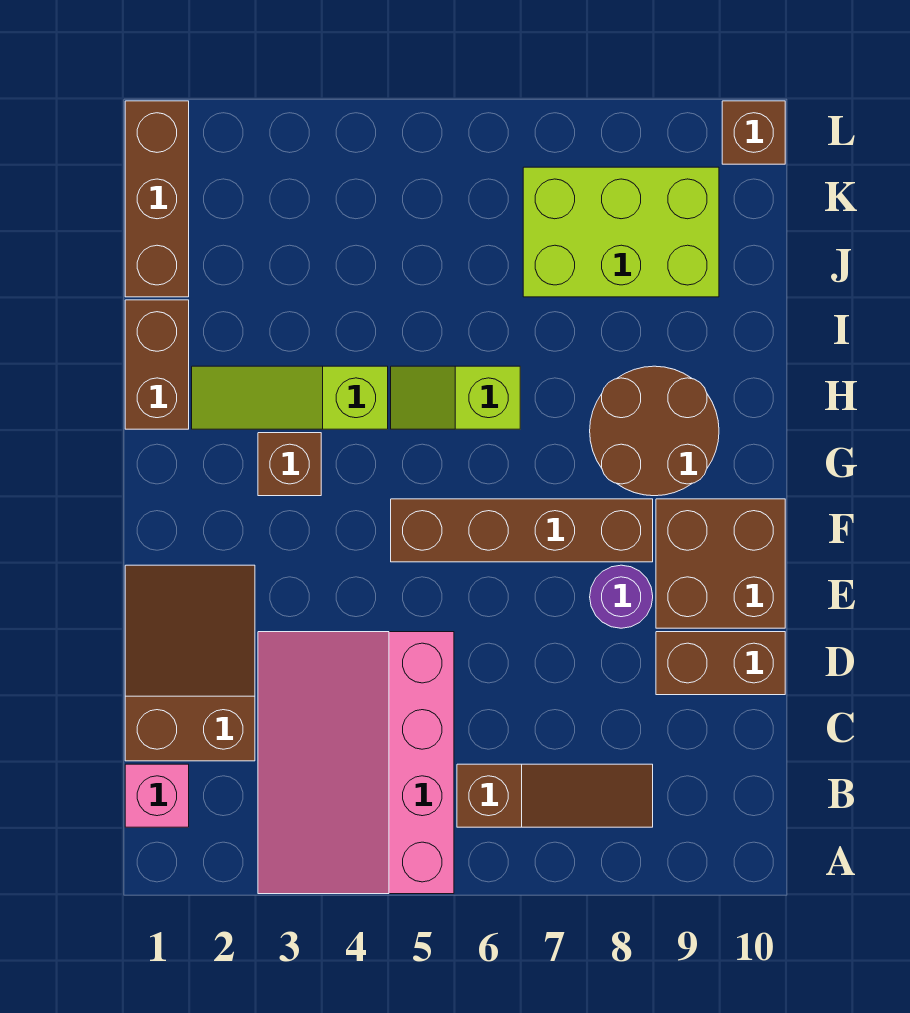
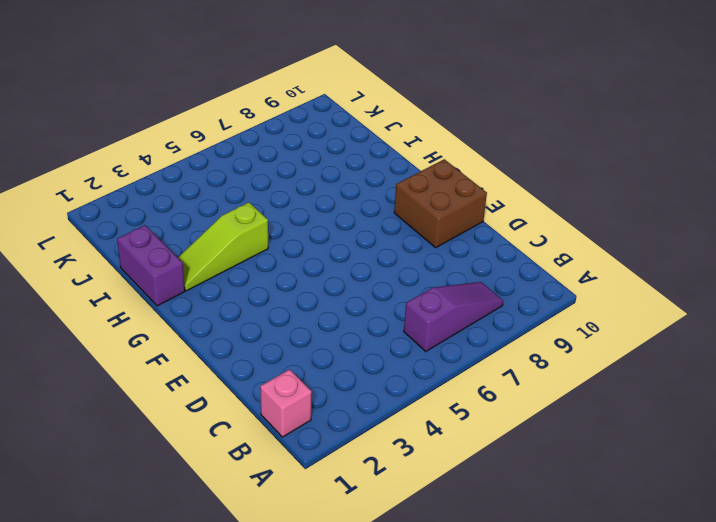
purple 1x3 slope [404,282,503,351] -> brown 1x3 slope [457,764,653,827]
purple 1x2 brick [117,225,185,306] -> brown 1x2 brick [125,300,189,429]
none -> pink 3x4 slope [258,632,454,894]
none -> brown 2x3 slope [125,565,255,761]
none -> brown 1x2 brick [656,632,785,695]

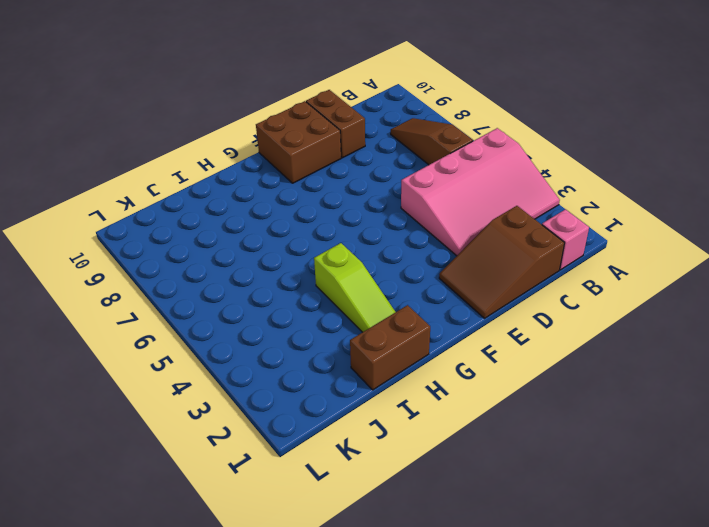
none -> purple 1x1 round brick [590,565,653,628]
none -> brown 1x4 brick [391,499,653,562]
none -> brown 1x1 brick [258,433,321,496]

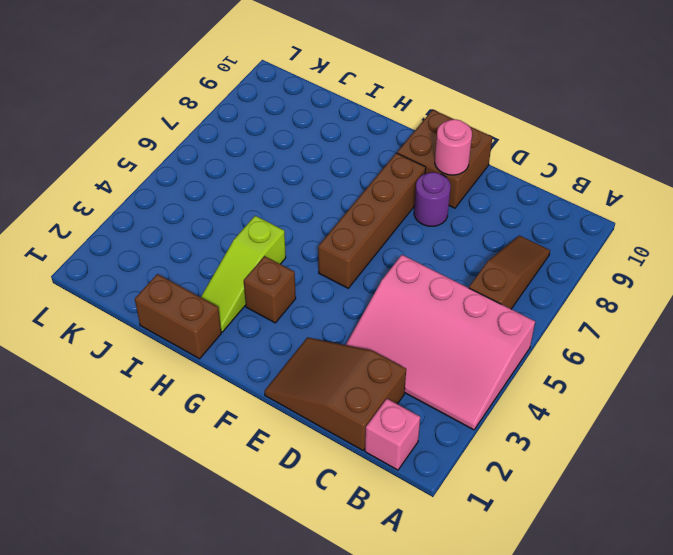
pink 1x1 round brick [435,119,472,175] -> none
none -> brown 1x2 brick [656,632,785,695]
none -> brown 2x2 round brick [590,366,719,496]
none -> lime 1x2 slope [391,366,520,429]

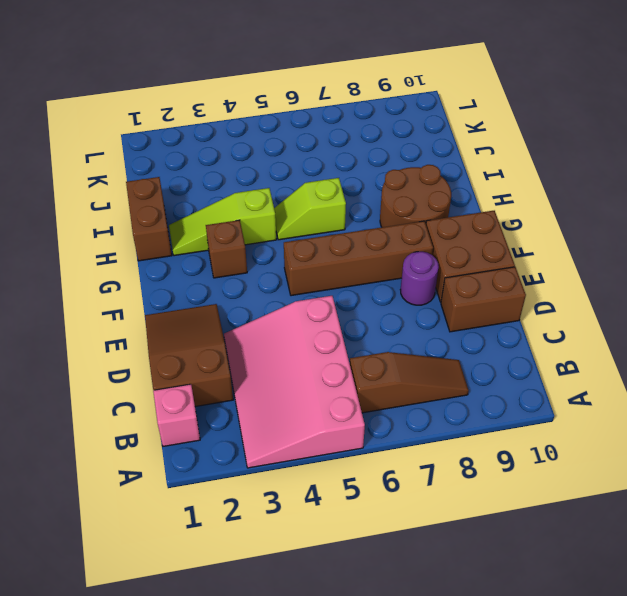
none -> brown 1x3 brick [125,101,189,297]
none -> lime 2x3 brick [523,167,719,297]
none -> brown 1x1 brick [722,101,785,164]

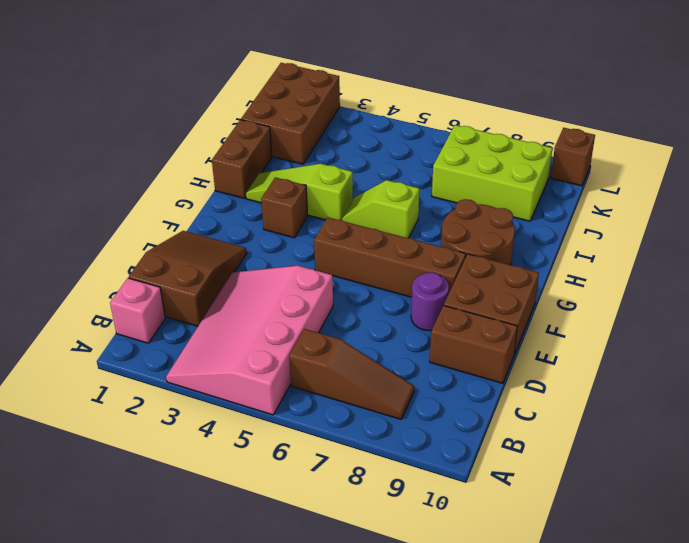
brown 2x3 brick [241,63,340,164] -> brown 1x3 brick [125,101,189,297]

